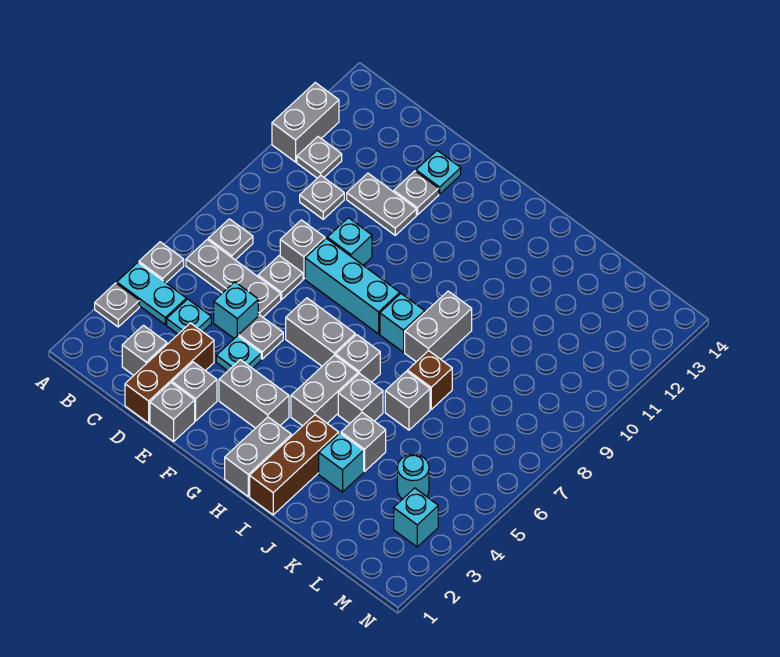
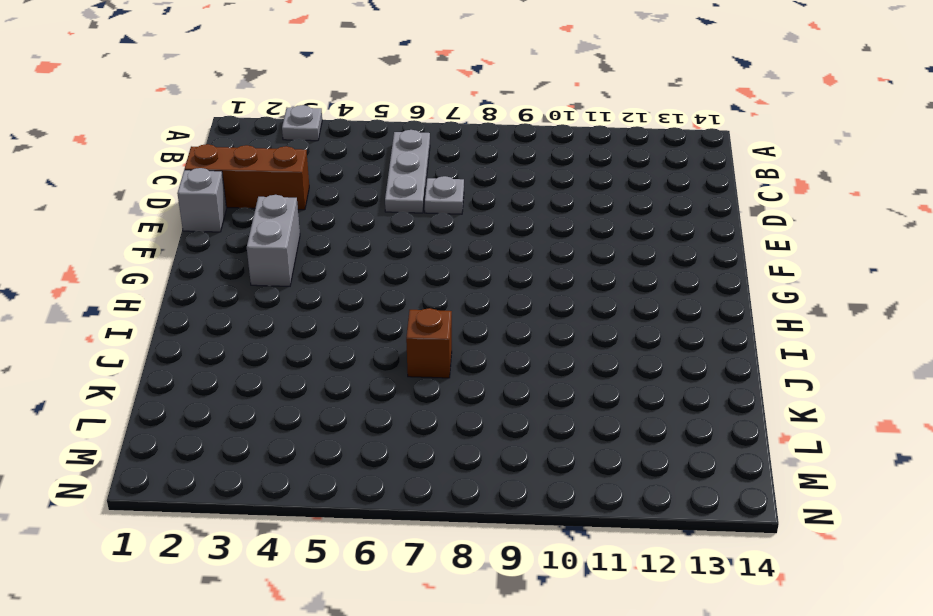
none -> cyan 1x2 plate [117,263,186,325]
none -> grey 1x1 plate [139,242,184,283]
none -> grey 1x2 brick [272,83,339,162]
none -> grey 1x1 plate [208,219,253,260]

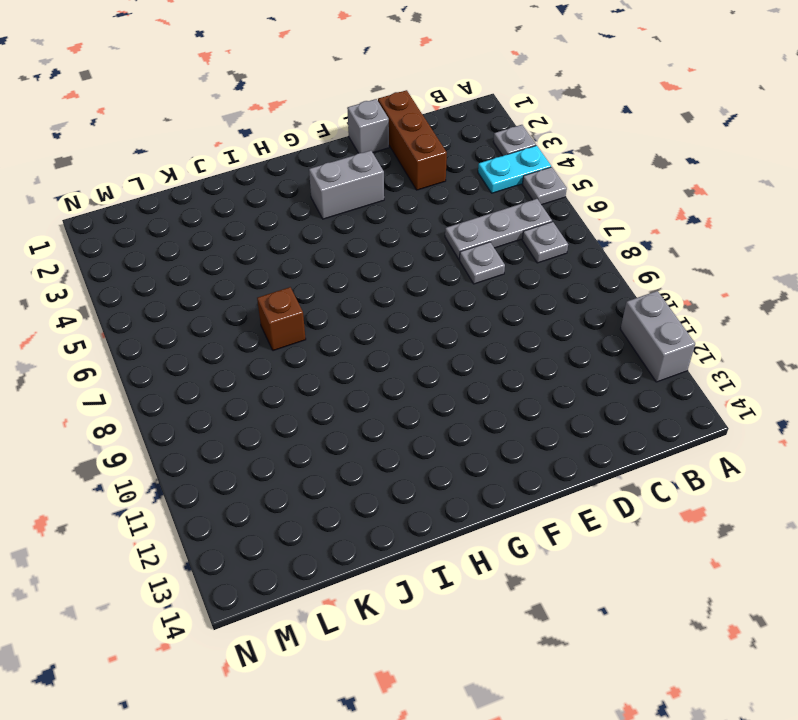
none -> grey 1x1 plate [297,137,342,178]
none -> grey 1x1 brick [122,325,167,375]
none -> cyan 1x1 plate [167,299,211,334]
none -> grey 1x1 plate [300,176,344,219]

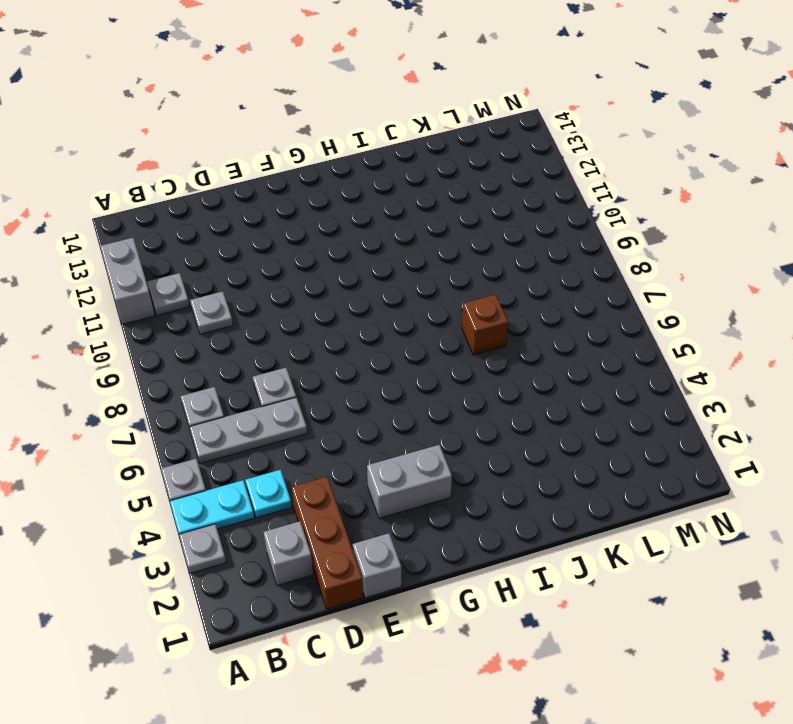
none -> cyan 1x1 brick [214,282,258,338]
none -> grey 1x1 brick [280,220,325,279]
none -> grey 1x2 plate [347,173,416,235]
none -> grey 1x1 brick [172,362,217,421]

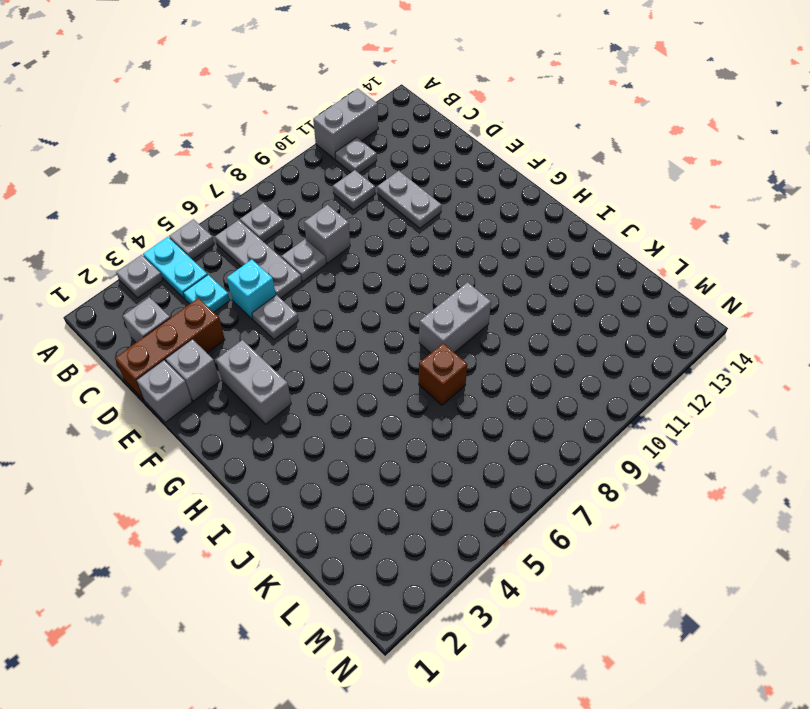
none -> cyan 1x1 plate [216,336,261,371]
none -> cyan 1x3 brick [305,238,400,334]
none -> cyan 1x1 brick [327,218,372,265]
none -> grey 1x1 plate [394,171,439,215]

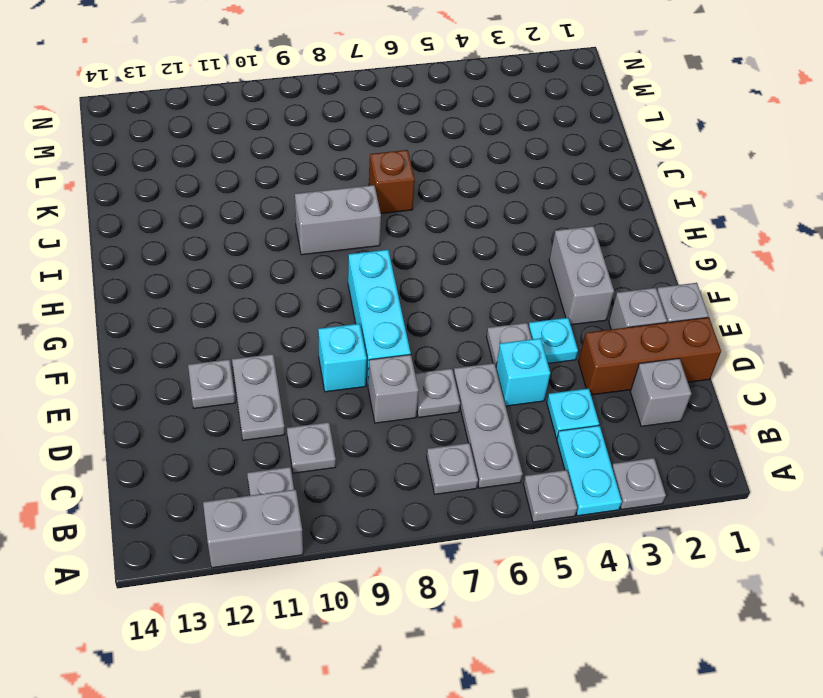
none -> cyan 1x1 plate [416,150,461,194]
none -> grey 1x2 brick [286,298,355,366]
none -> grey 1x2 brick [225,417,292,496]
none -> grey 1x2 brick [291,355,358,426]

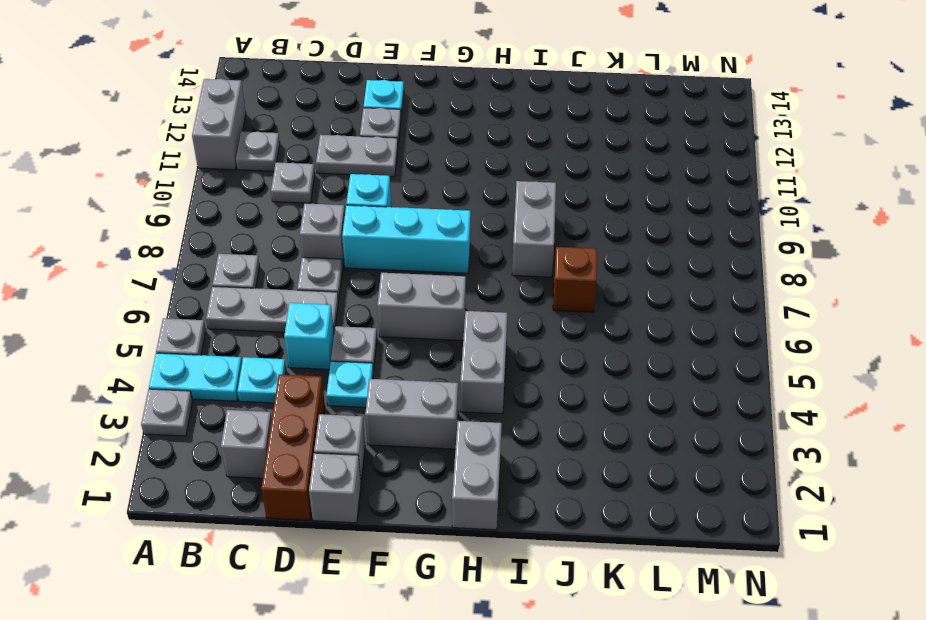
none -> grey 1x1 brick [336,335,380,382]
none -> cyan 1x1 brick [380,294,425,352]
none -> brown 1x3 brick [250,415,339,515]
none -> grey 1x1 brick [338,373,383,424]

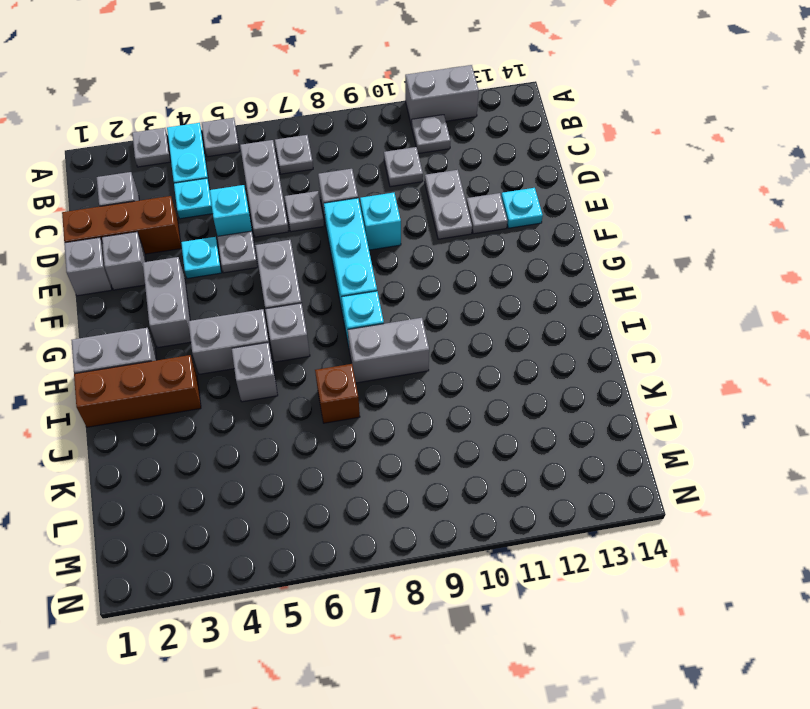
none -> cyan 1x1 brick [319,433,364,492]
none -> grey 1x1 brick [341,413,386,471]
none -> grey 1x1 brick [385,371,430,430]
none -> cyan 1x1 round brick [397,454,429,499]

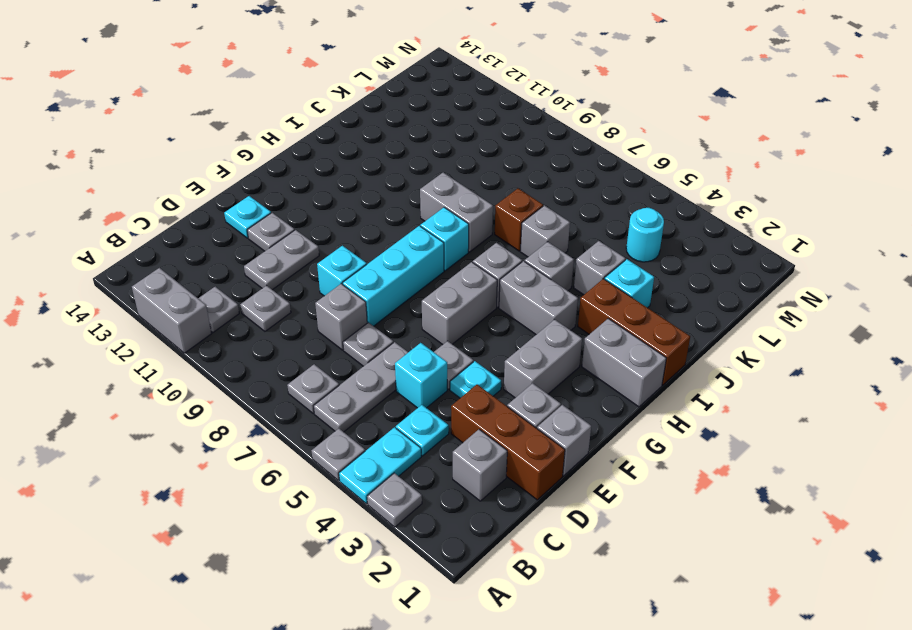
none -> cyan 1x1 brick [394,488,438,547]

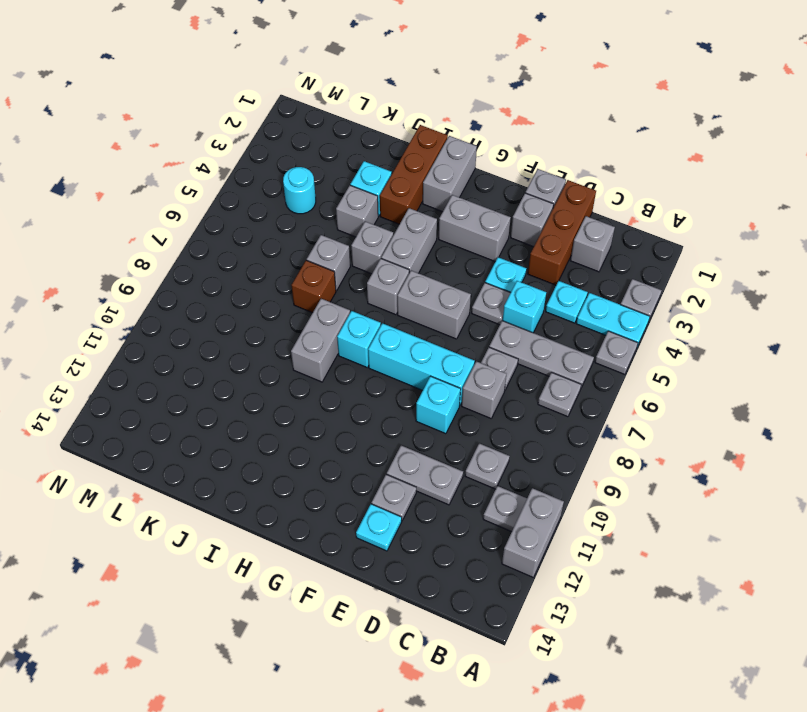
none -> cyan 1x1 brick [394,488,438,547]

